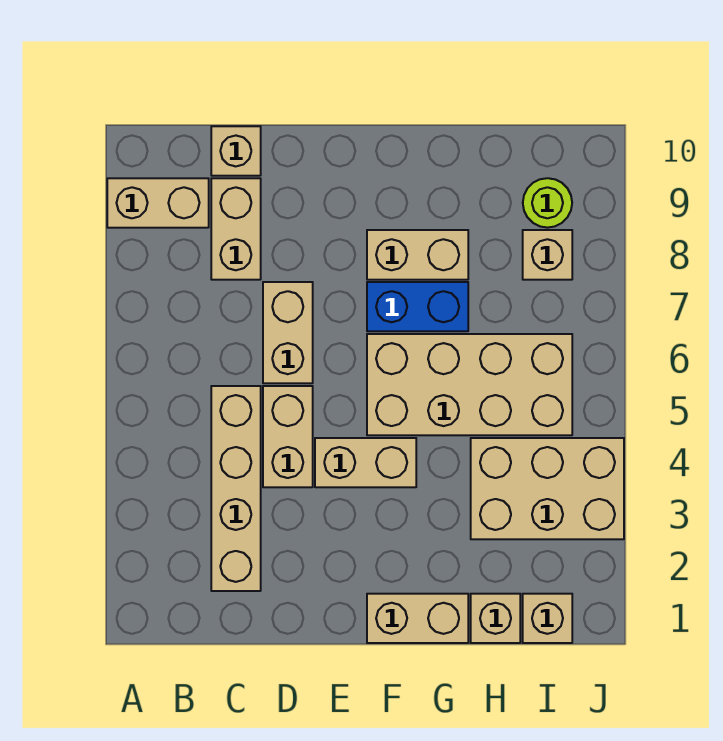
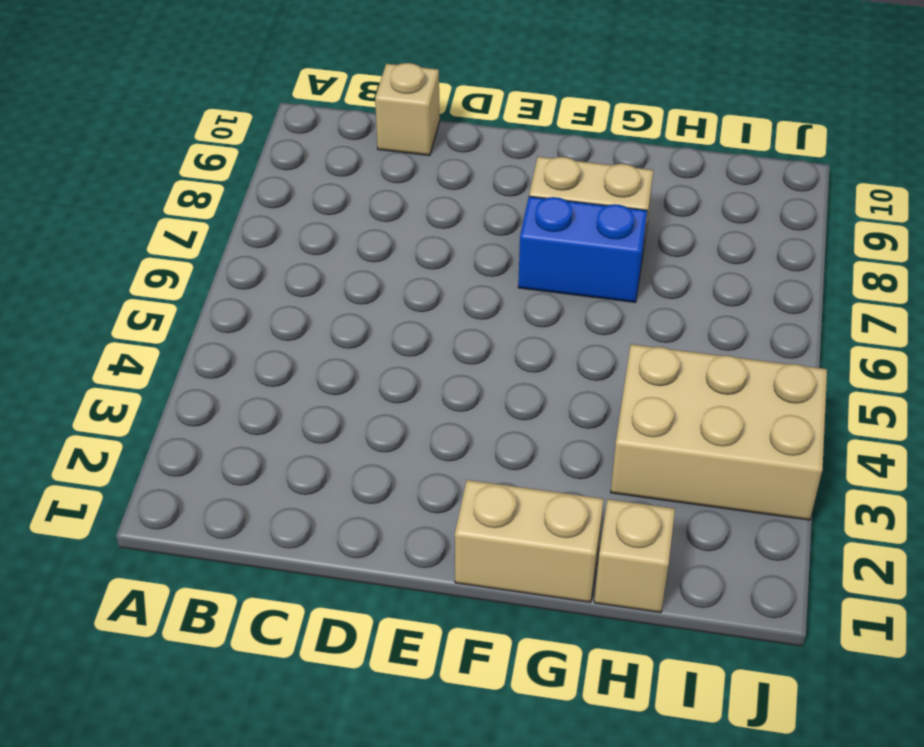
none -> tan 1x2 brick [107,178,209,228]
none -> tan 1x4 brick [211,386,261,591]
none -> tan 1x2 brick [211,178,261,280]

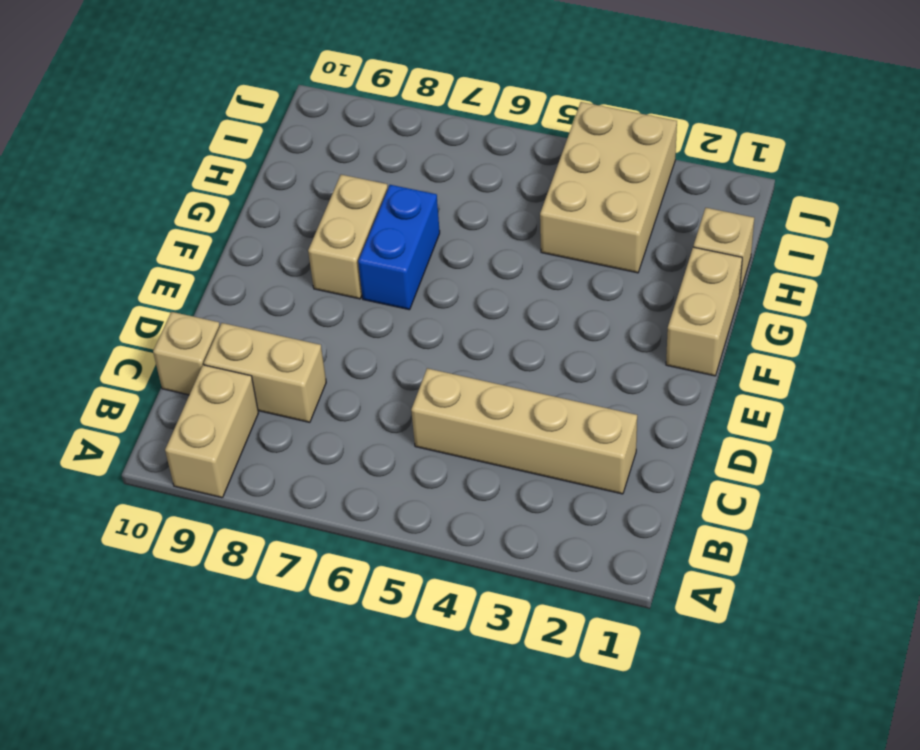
none -> tan 1x2 brick [263,386,313,487]
none -> tan 1x2 brick [263,282,313,383]
none -> tan 1x2 brick [315,438,416,487]

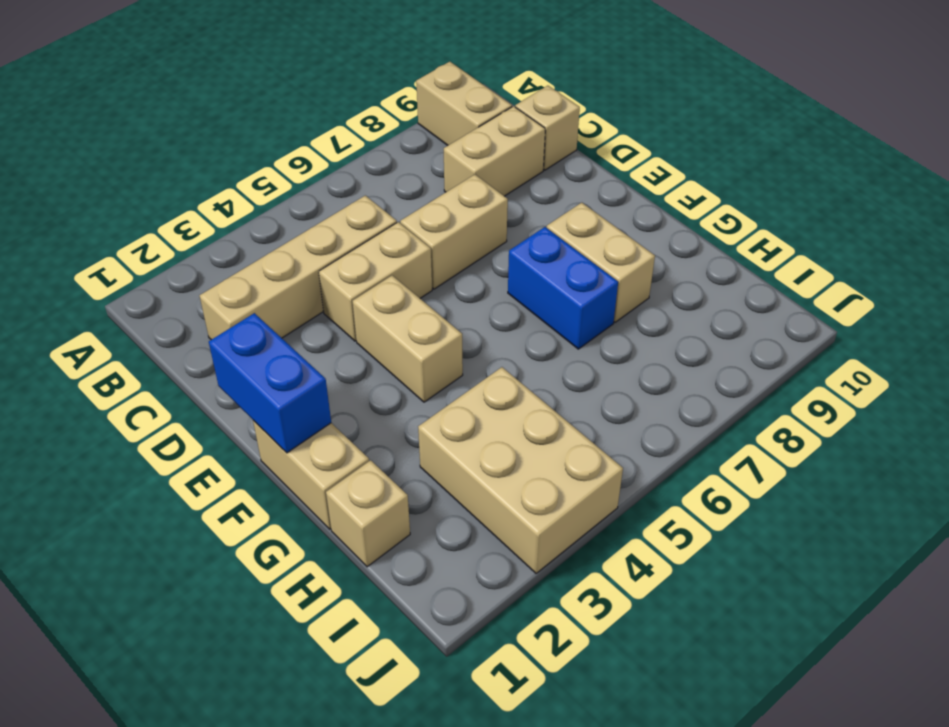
blue 1x2 brick [209,313,331,453] -> none
none -> tan 2x4 brick [367,334,572,435]
none -> tan 1x1 brick [523,594,572,643]
none -> tan 1x1 brick [523,230,572,280]

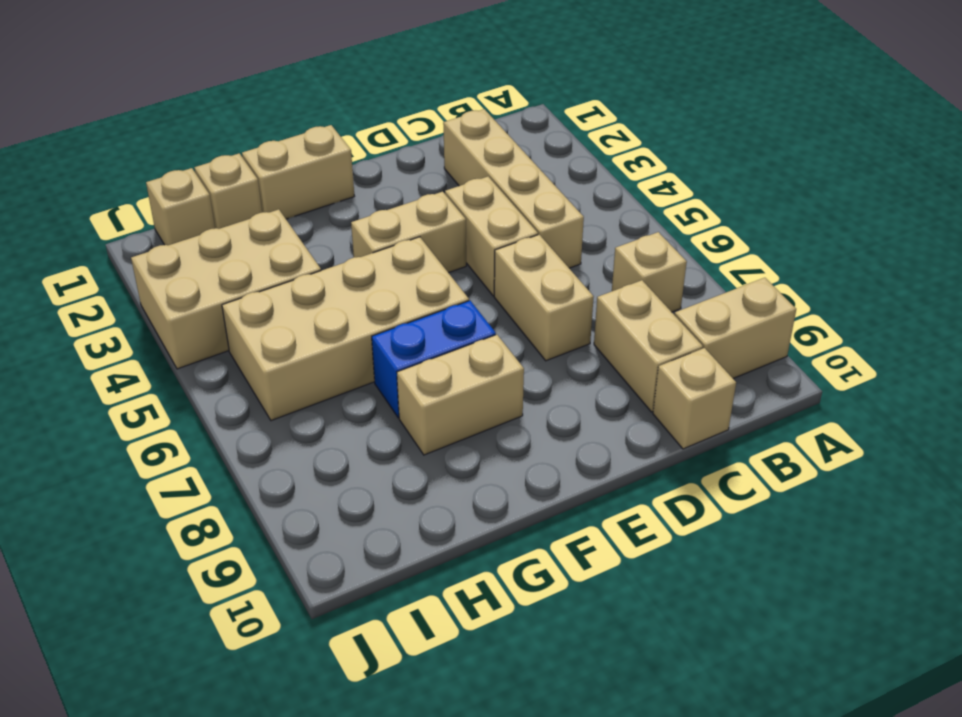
tan 1x1 brick [612,232,687,312] -> tan 1x1 brick moved to [523,230,572,280]
none -> lime 1x1 round brick [523,178,572,228]

